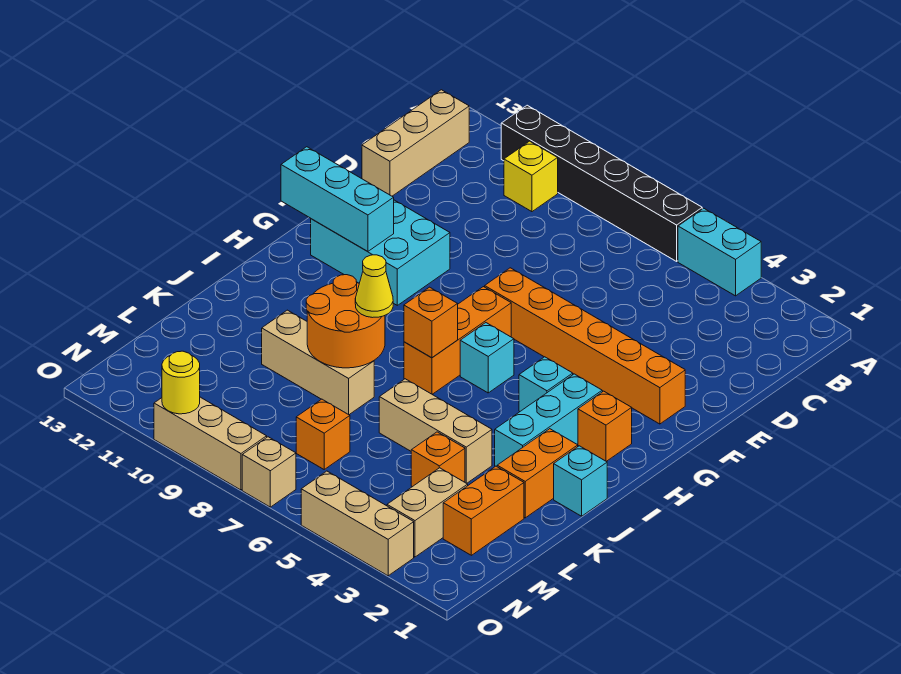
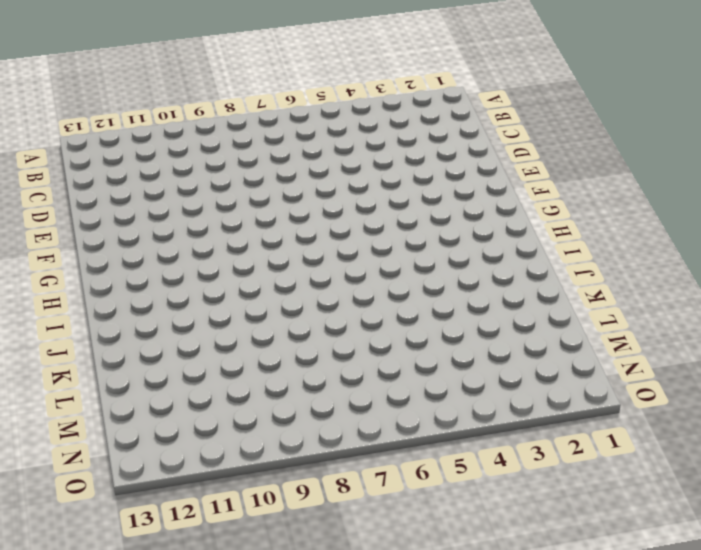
none -> cyan 1x2 brick [678,208,761,296]
none -> black 1x6 brick [501,105,702,261]
none -> yellow 1x1 brick [504,141,558,212]

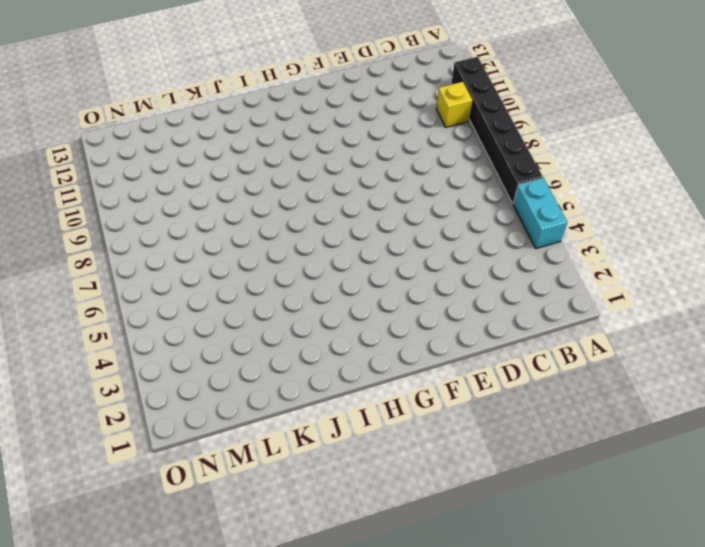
none -> tan 1x3 brick [362,90,469,196]
none -> orange 1x6 brick [485,268,685,424]
none -> cyan 2x3 brick [311,200,450,305]

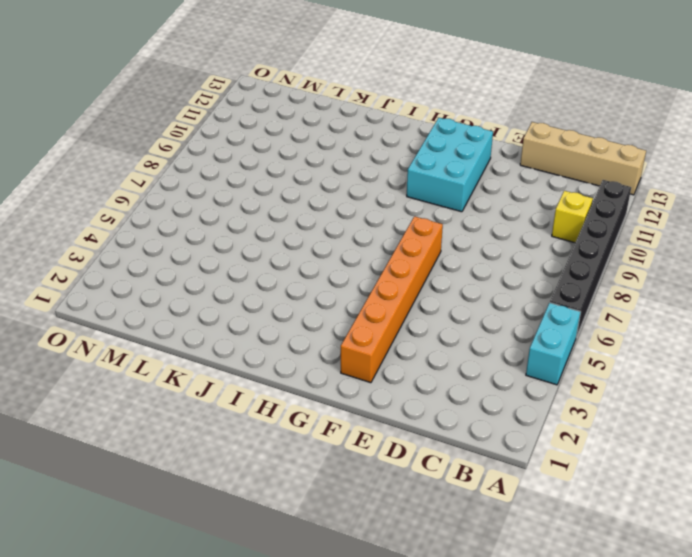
tan 1x4 brick [520,122,646,195] -> tan 1x3 brick [362,90,469,196]
none -> orange 1x3 brick [404,287,511,394]
none -> orange 1x1 brick [578,391,632,461]
none -> cyan 1x3 brick [495,374,602,466]

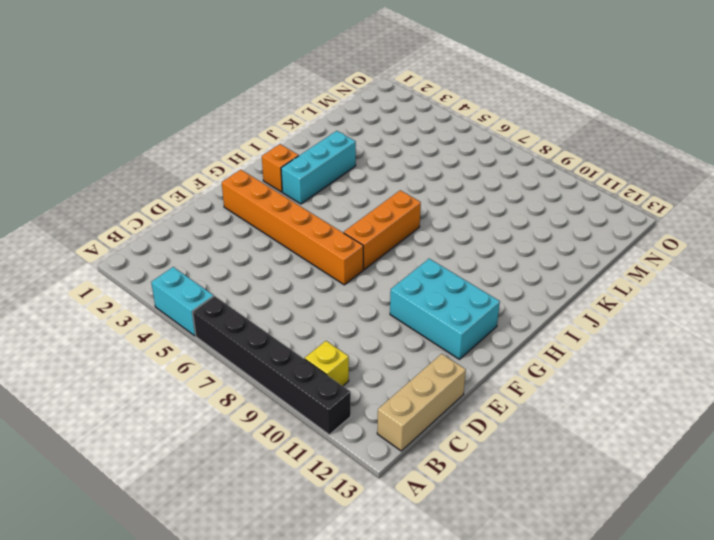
none -> cyan 1x1 brick [519,357,573,411]
none -> cyan 1x1 brick [460,323,514,393]
none -> cyan 1x1 brick [554,446,607,516]

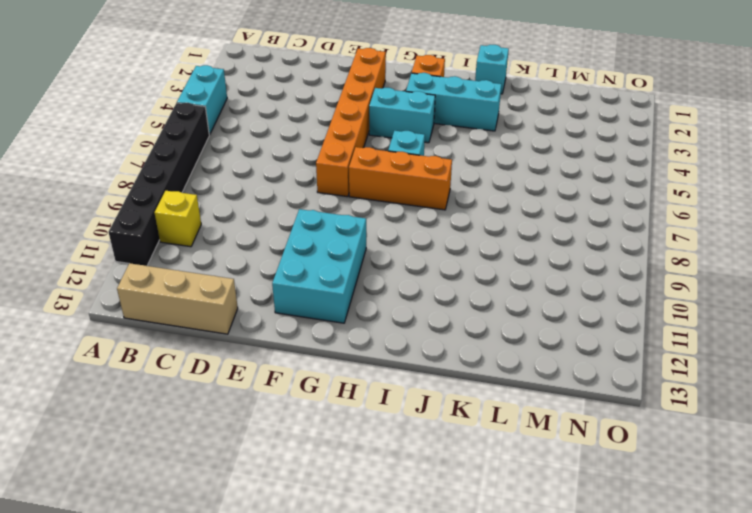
cyan 1x2 brick [369,87,435,143] -> cyan 1x1 brick [519,357,573,411]
none -> orange 1x2 brick [497,429,578,518]
none -> tan 1x3 brick [379,379,492,483]
none -> tan 1x3 brick [262,310,374,415]

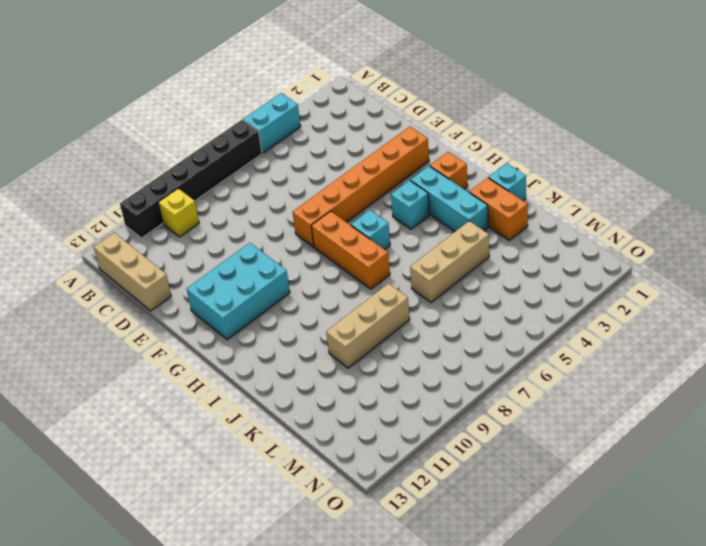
none -> orange 1x2 brick [443,466,524,555]
none -> orange 1x1 brick [411,432,465,487]
none -> tan 1x2 brick [387,468,468,557]

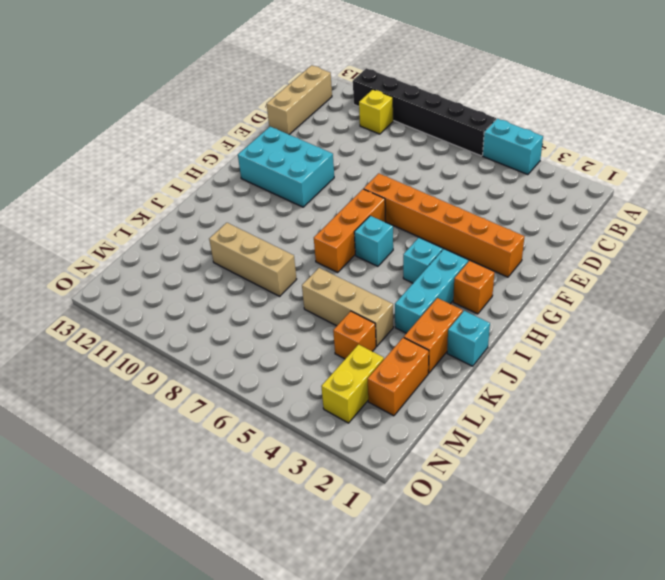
yellow 1x2 brick [321,345,384,423] -> tan 1x2 brick [387,468,468,557]
none -> orange 1x1 brick [296,399,350,469]
none -> tan 1x3 brick [301,471,414,576]
none -> tan 1x1 brick [242,437,296,507]

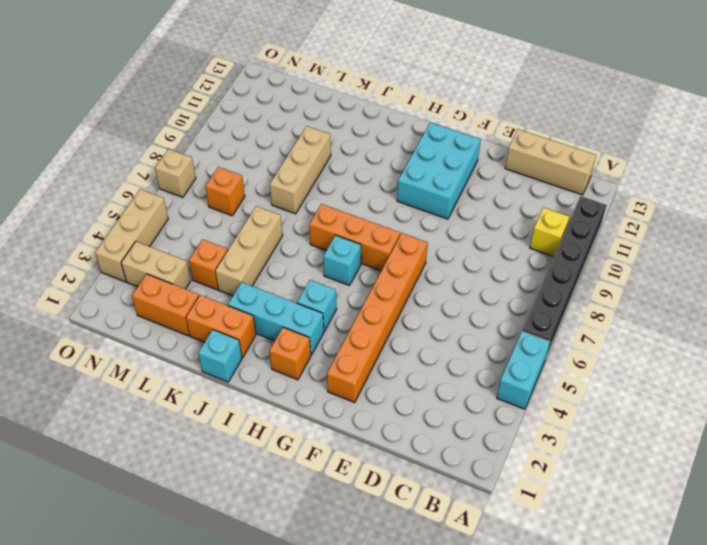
none -> tan 1x3 brick [154,397,267,490]
none -> cyan 1x3 brick [281,147,394,252]
none -> orange 1x1 brick [404,287,458,358]

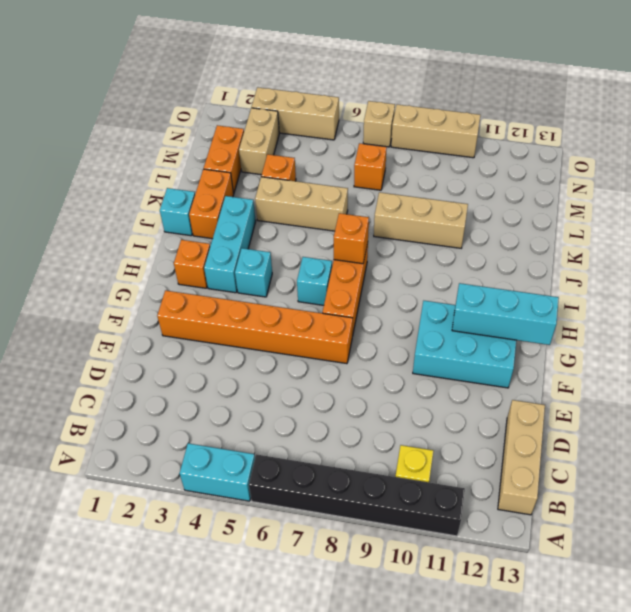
none -> orange 2x2 round brick [306,275,385,368]
none -> yellow 1x1 round brick [162,351,200,414]
none -> yellow 1x1 cone [355,255,393,318]

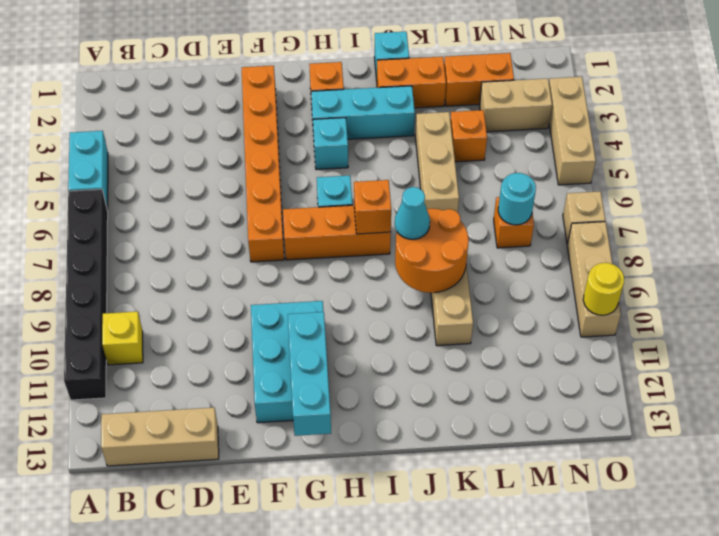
cyan 1x1 cone [395,187,430,239] -> yellow 1x1 cone [355,255,393,318]
cyan 1x1 round brick [498,173,536,225] -> none

